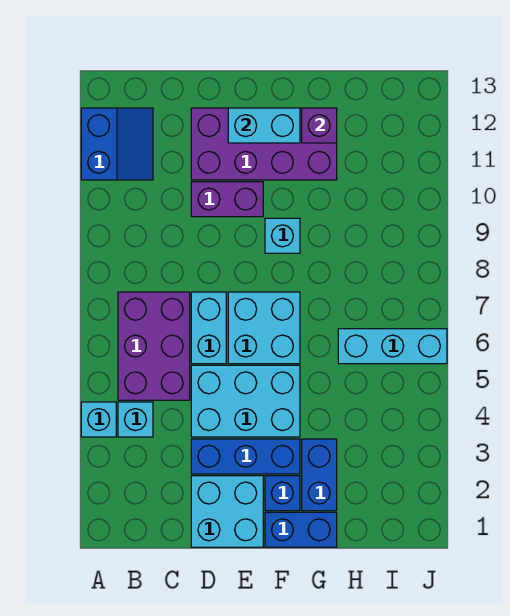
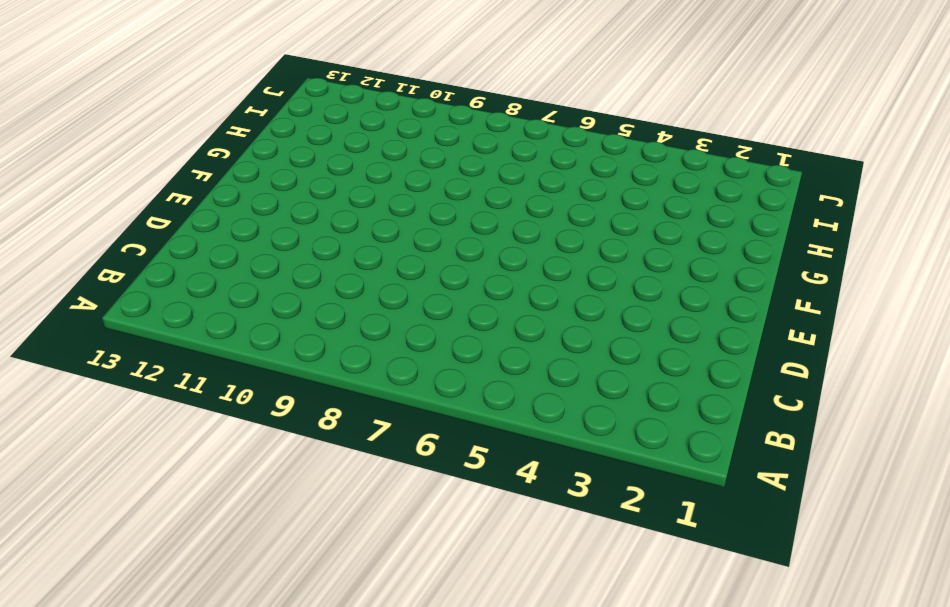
none -> cyan 1x1 brick [81,402,116,437]
none -> blue 2x2 slope [81,108,153,180]
none -> cyan 1x1 brick [118,402,153,437]

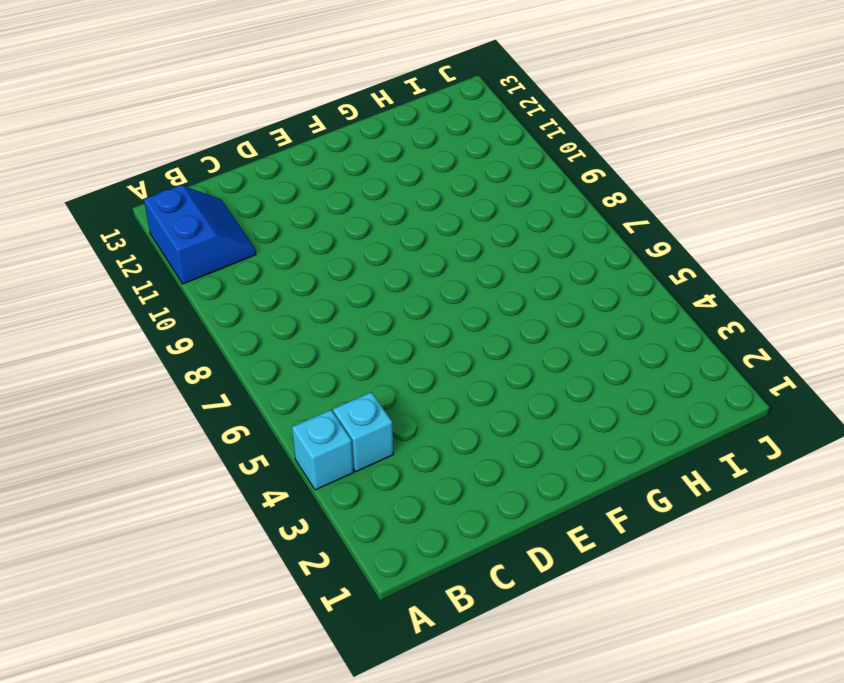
none -> purple 2x3 brick [118,292,190,400]
none -> cyan 2x2 brick [191,476,263,547]
none -> blue 1x3 brick [191,439,300,474]

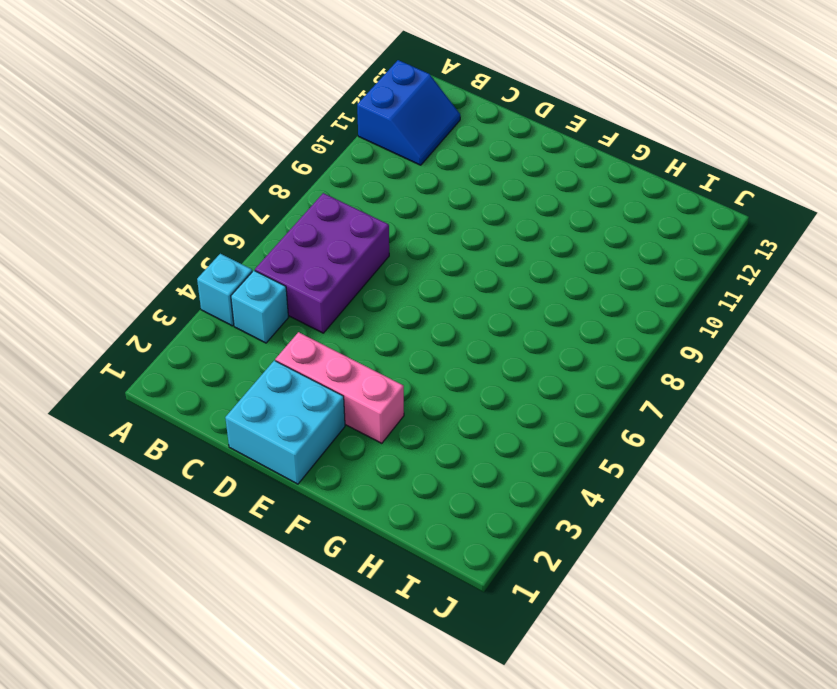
pink 1x3 brick [275,332,404,443] -> blue 1x3 brick [191,439,300,474]
none -> cyan 2x3 brick [191,365,300,437]
none -> cyan 1x2 brick [191,292,226,364]
none -> purple 1x2 brick [191,182,263,217]

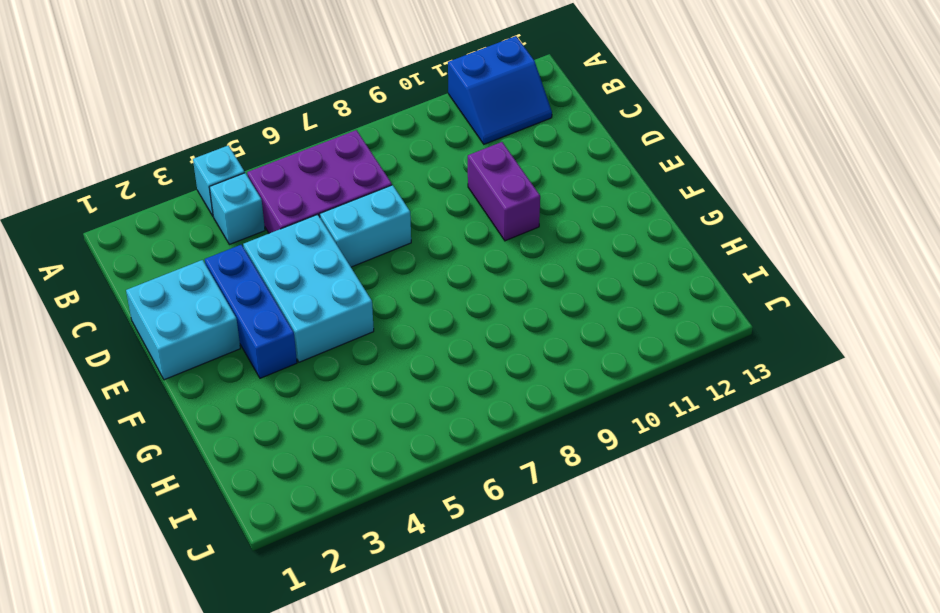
none -> purple 2x4 brick [191,108,337,180]
none -> cyan 2x2 brick [228,292,300,364]
none -> blue 1x2 brick [265,512,337,547]

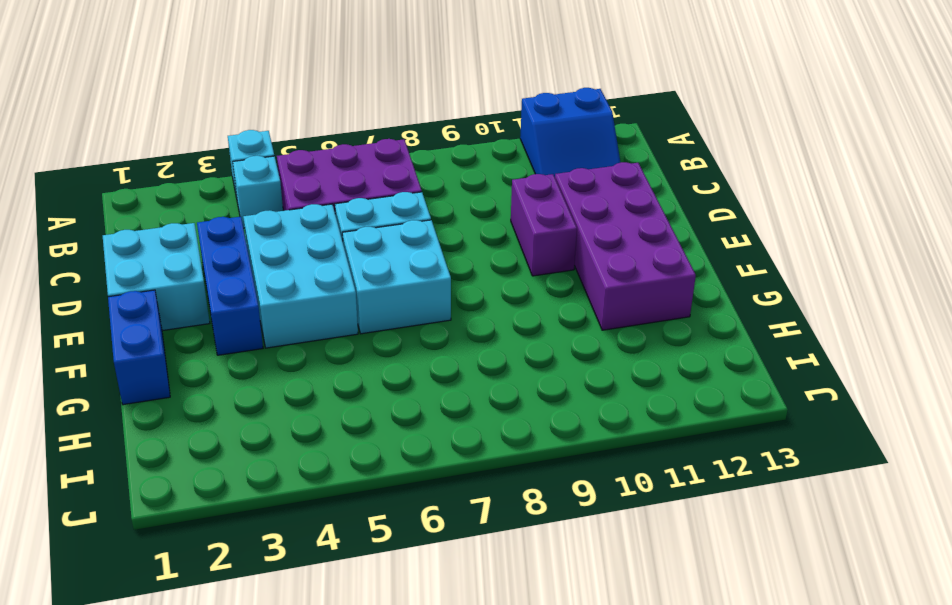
none -> blue 1x1 brick [265,476,300,511]
none -> cyan 1x1 brick [265,218,300,253]
none -> blue 1x2 brick [302,439,337,511]

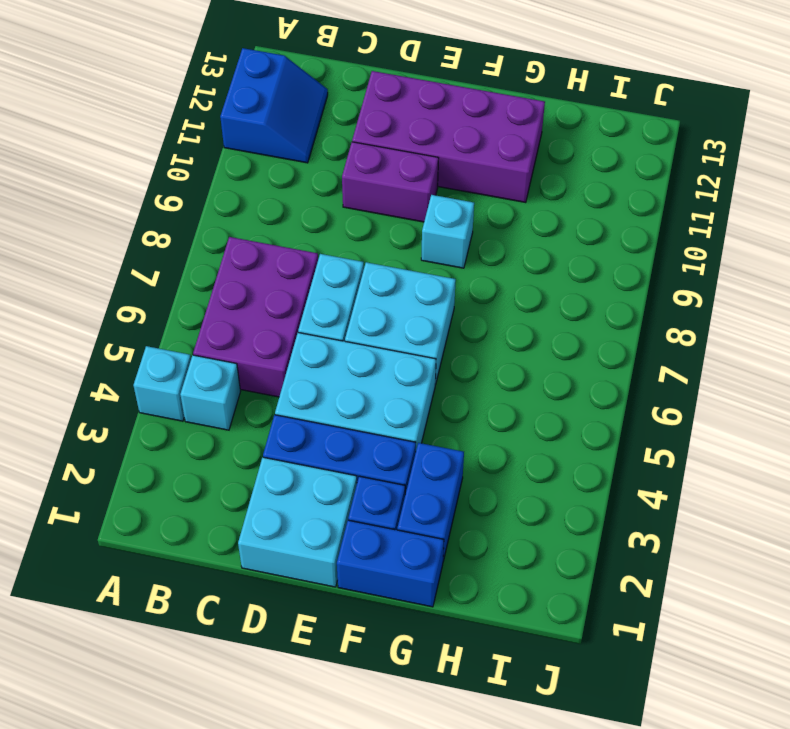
none -> cyan 1x3 brick [338,329,447,364]
none -> cyan 1x2 brick [228,108,300,143]
none -> purple 1x1 brick [302,108,337,143]

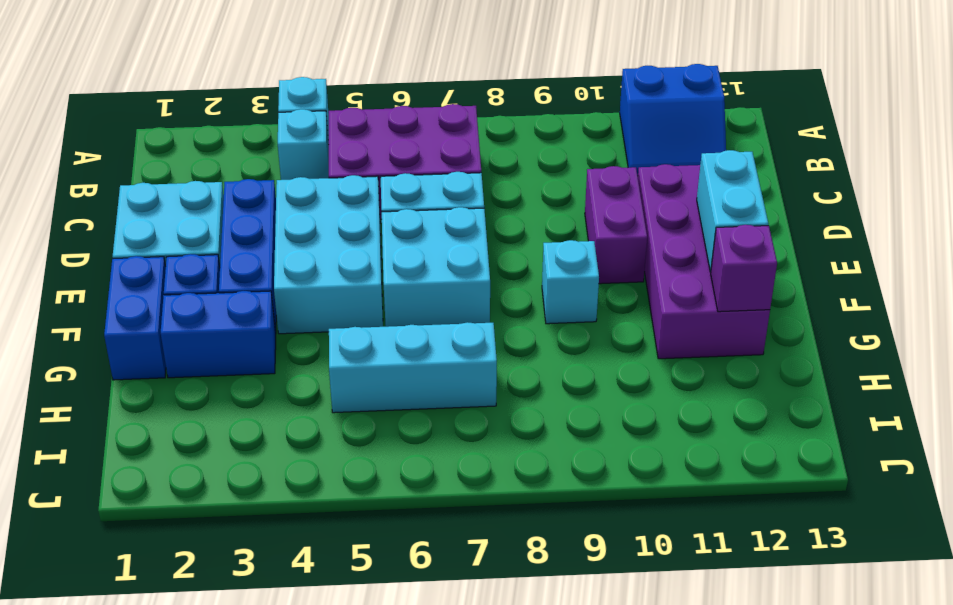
cyan 1x3 brick [329,322,497,413] -> cyan 1x3 brick turned to [338,329,447,364]

